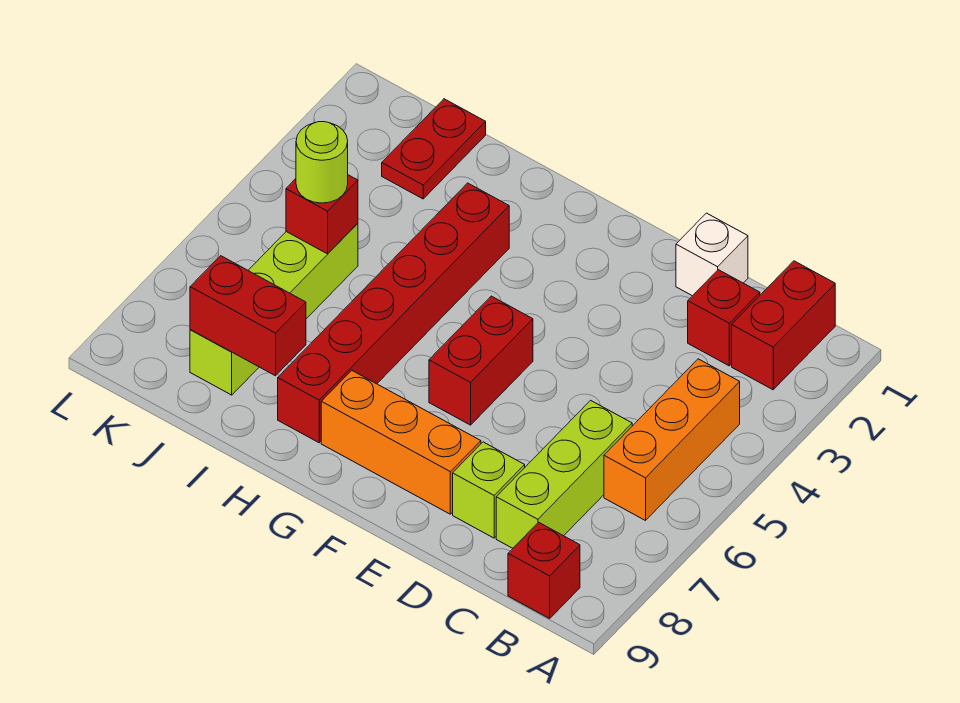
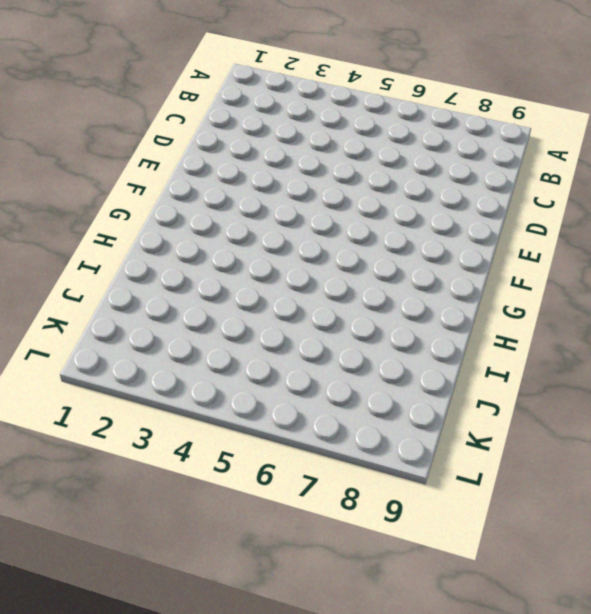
none -> red 1x2 brick [732,261,835,390]
none -> orange 1x3 brick [604,359,740,521]
none -> red 1x1 brick [508,522,580,618]

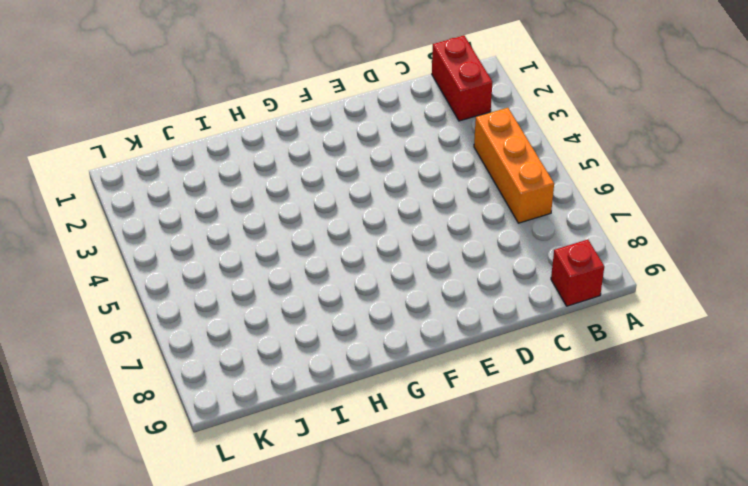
none -> red 1x1 brick [688,270,760,366]
none -> lime 1x3 brick [496,400,632,548]
none -> white 1x1 brick [676,213,748,296]

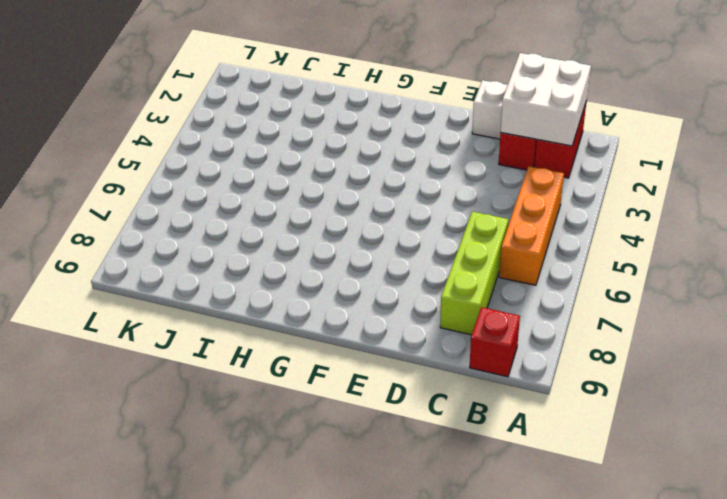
white 2x2 brick [501,53,591,146] -> none
none -> lime 1x1 brick [453,442,525,538]
none -> orange 1x3 brick [321,371,481,514]
none -> red 1x2 brick [429,296,533,425]

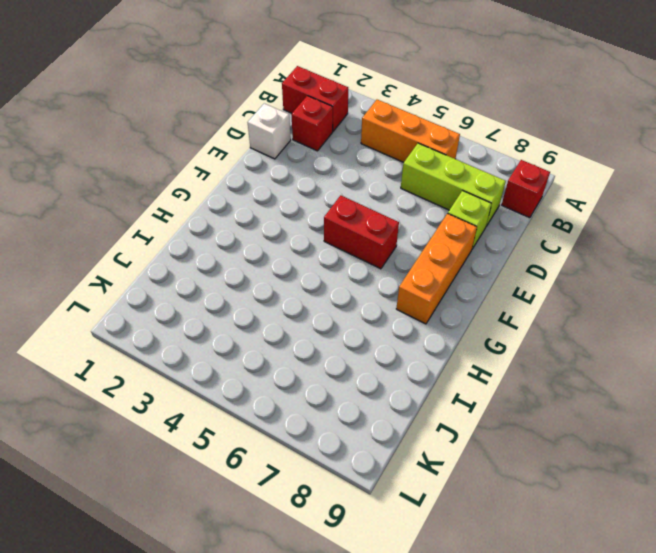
none -> red 1x6 brick [278,183,509,443]
none -> red 1x2 plate [382,99,486,199]
none -> lime 1x4 brick [190,223,358,395]

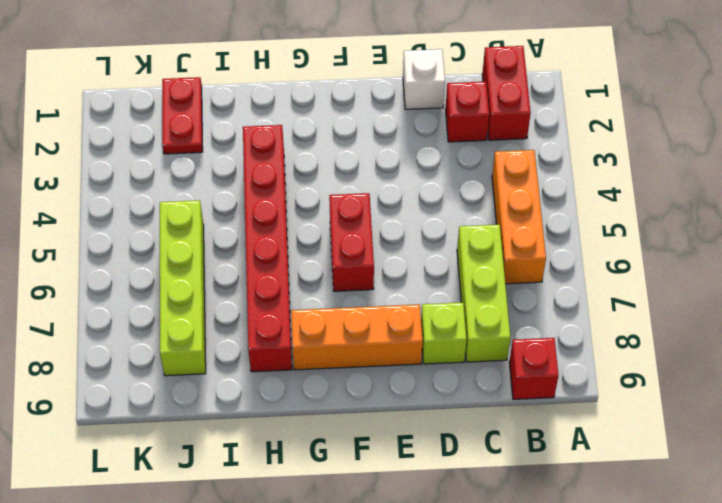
none -> red 1x2 brick [190,256,306,376]
none -> red 1x1 brick [286,175,358,254]
none -> lime 1x1 round brick [296,122,348,203]

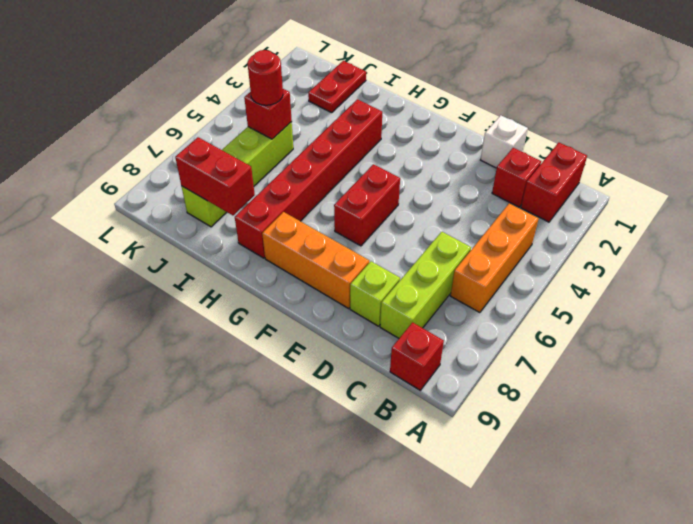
red 1x1 round brick [247,50,283,105] -> lime 1x1 round brick [296,122,348,203]

